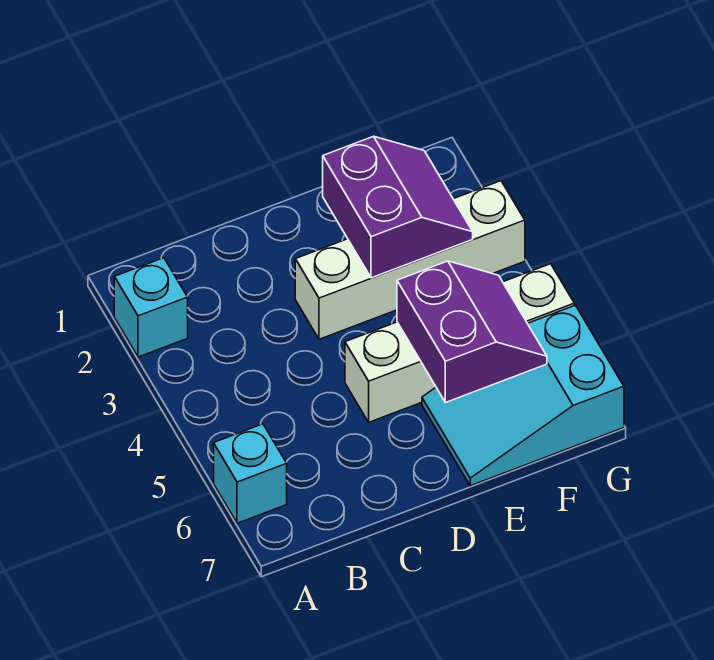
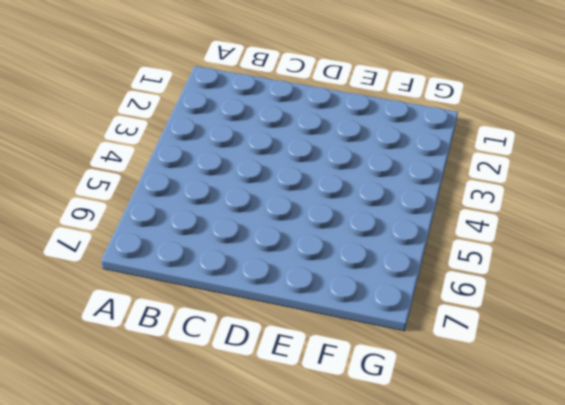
none -> cyan 1x1 brick [114,258,188,357]
none -> cyan 1x1 brick [214,424,287,523]

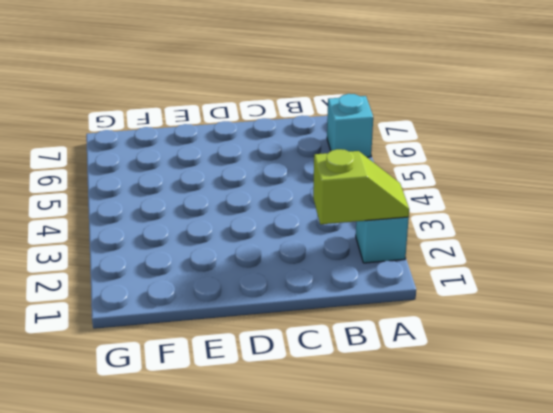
lime 1x2 slope [313,149,409,224] -> none
none -> white 1x4 brick [295,181,525,339]
none -> white 1x4 brick [345,264,574,422]

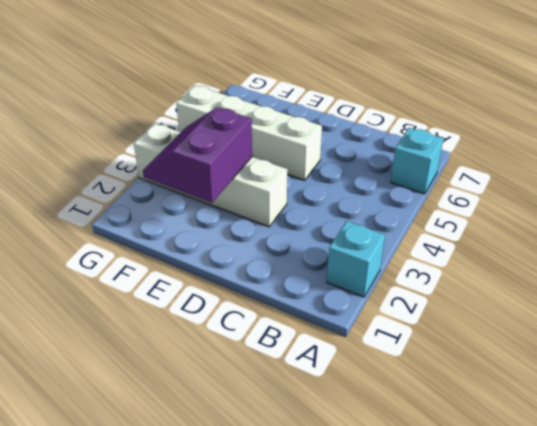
none -> cyan 2x3 slope [422,305,624,486]
none -> purple 2x2 slope [397,261,547,403]

